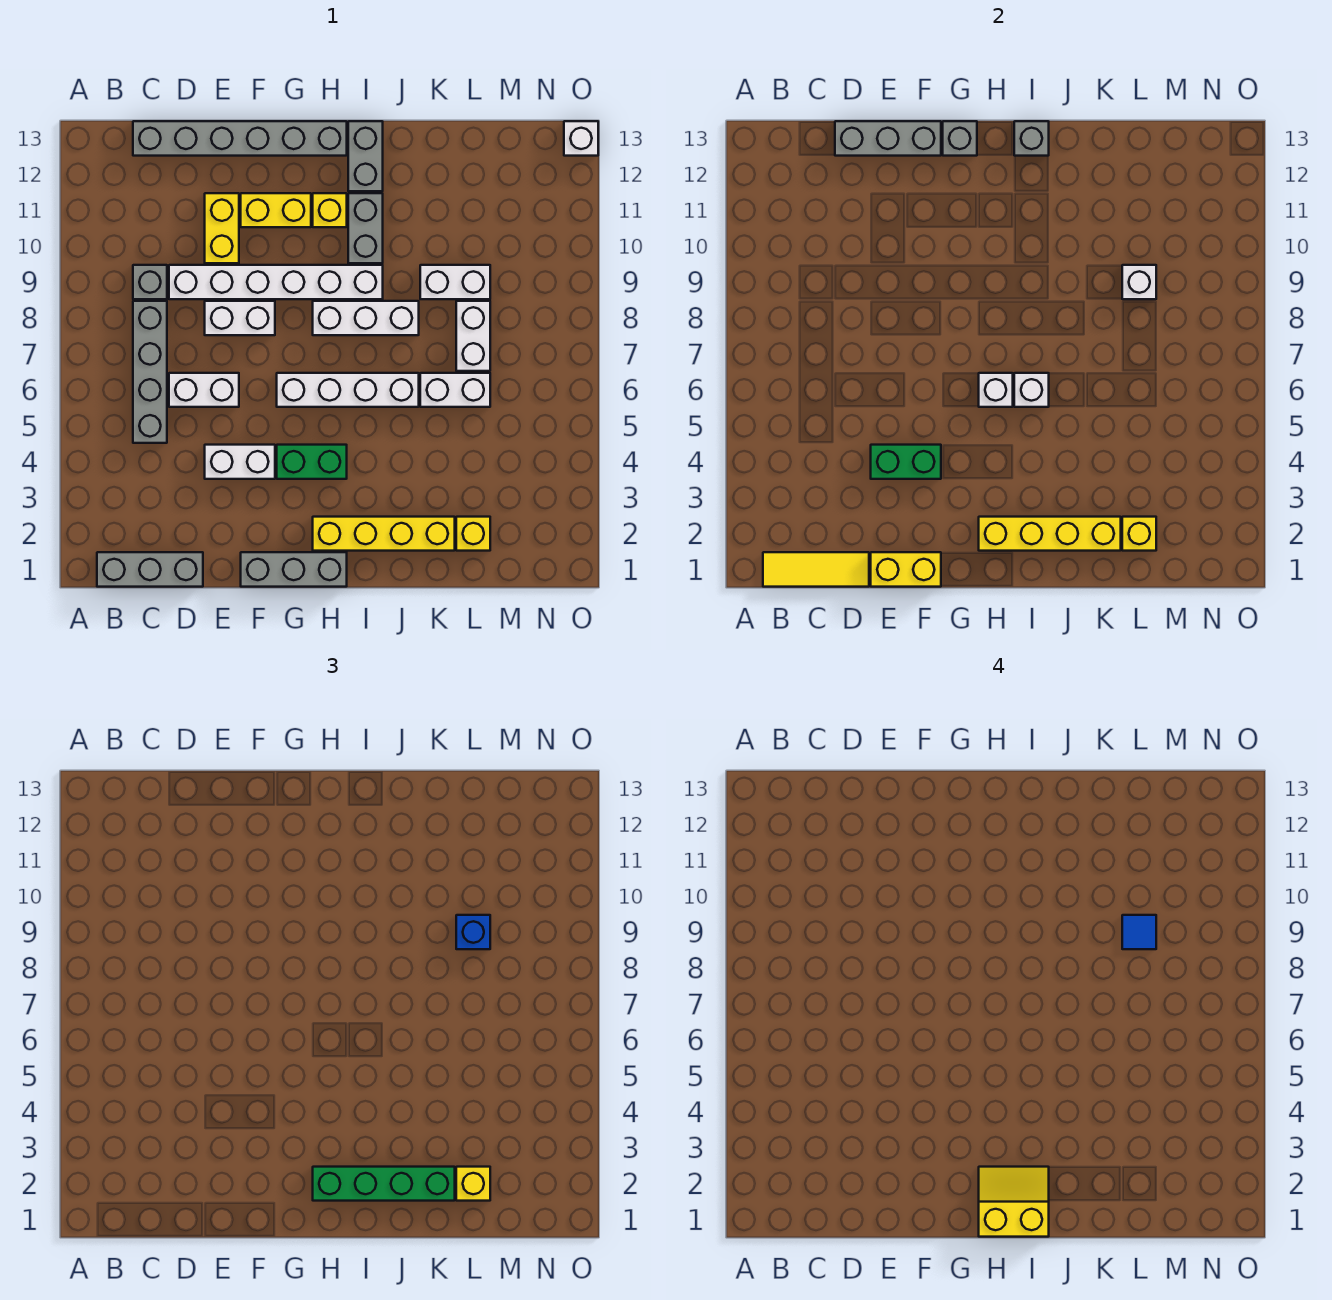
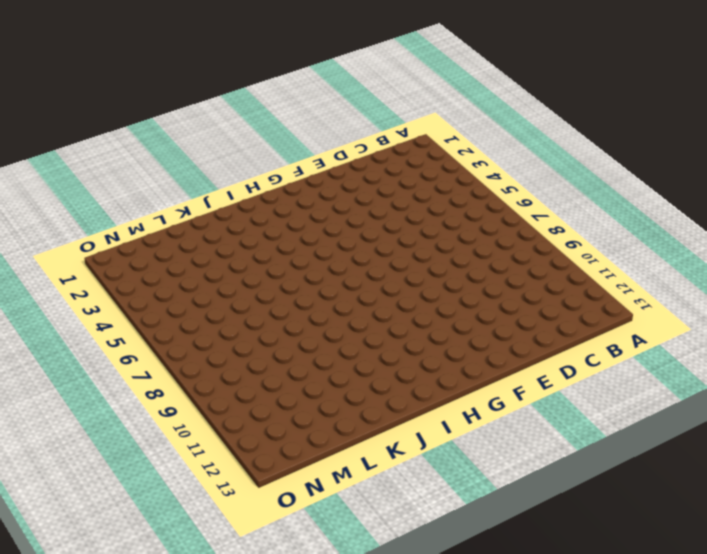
none -> grey 1x3 brick [97,552,203,587]
none -> grey 1x4 brick [133,301,167,443]
none -> grey 1x1 brick [133,265,167,299]
none -> grey 1x6 brick [133,121,347,156]

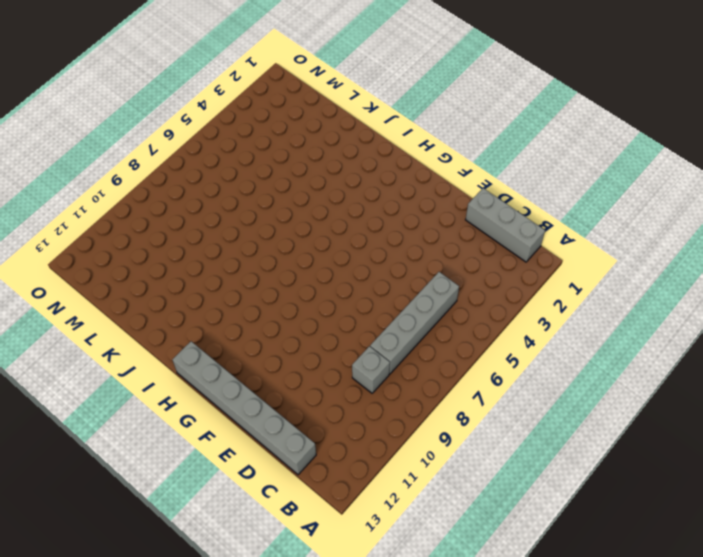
none -> white 1x2 brick [169,373,239,407]
none -> white 1x6 brick [169,265,383,299]
none -> white 1x2 brick [205,445,275,479]
none -> white 1x2 brick [205,301,275,335]

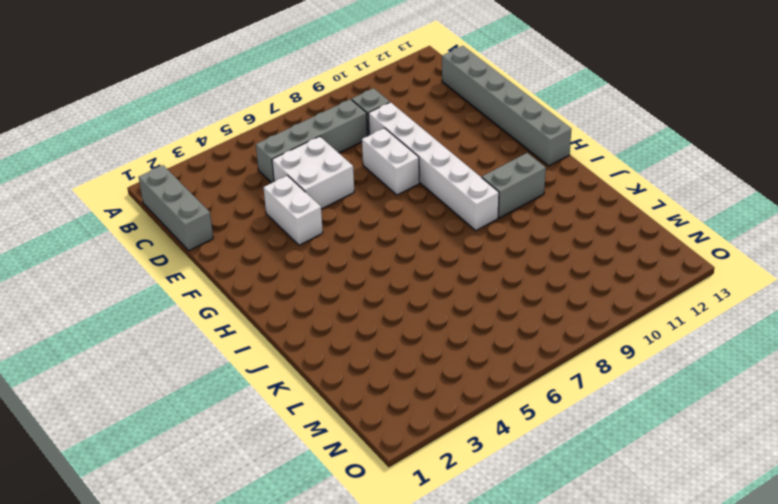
white 2x2 brick [272,136,354,209] -> white 1x2 brick [169,373,239,407]
none -> yellow 1x2 brick [205,193,239,263]
none -> grey 1x3 brick [241,552,347,587]
none -> yellow 1x2 brick [241,193,311,227]
none -> green 1x2 brick [277,445,347,479]

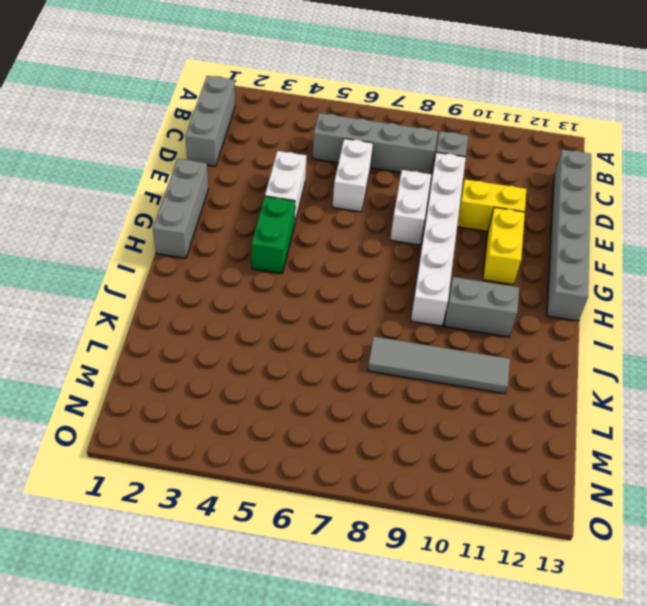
grey 1x4 tile [368,337,510,394] -> white 1x2 brick [420,265,490,299]
none -> white 1x4 brick [277,373,419,407]
none -> yellow 1x4 brick [313,517,455,551]
none -> white 1x3 brick [313,301,419,335]
none -> yellow 1x1 brick [313,193,347,227]

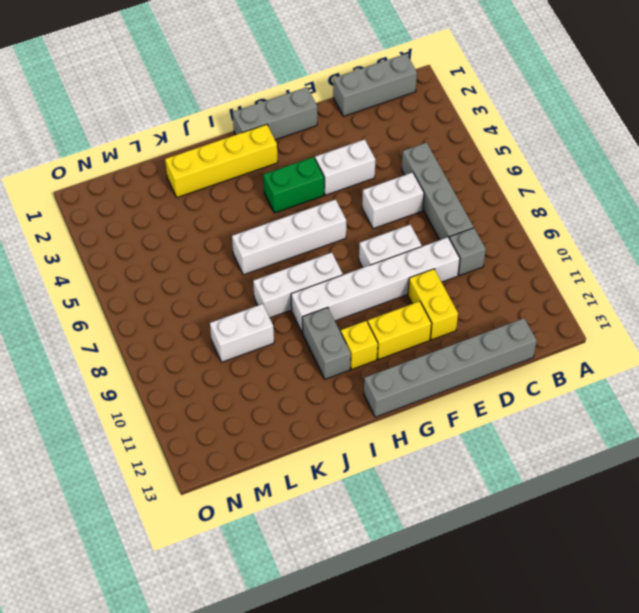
none -> grey 1x2 brick [348,121,383,191]
none -> white 1x2 brick [420,373,490,407]
none -> yellow 1x1 brick [456,517,490,551]
none -> white 1x2 brick [456,301,490,371]

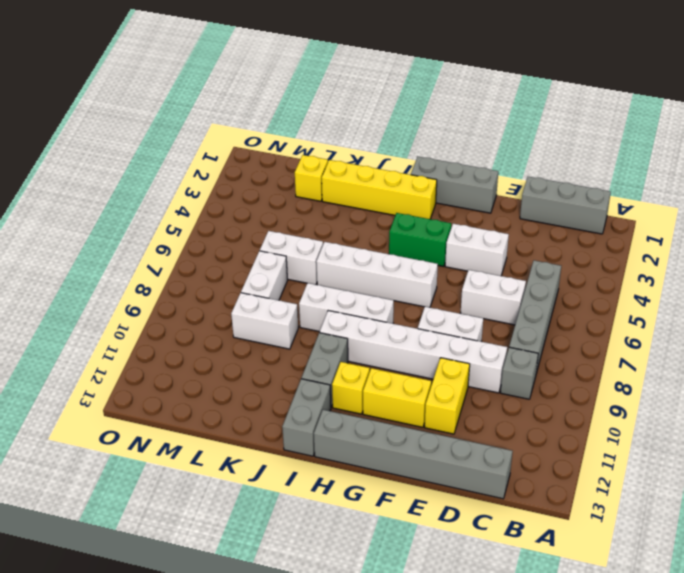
none -> white 1x1 brick [564,121,598,156]
none -> yellow 1x3 tile [763,552,869,587]
none -> grey 1x3 brick [835,121,941,156]
none -> yellow 1x2 brick [871,552,941,587]

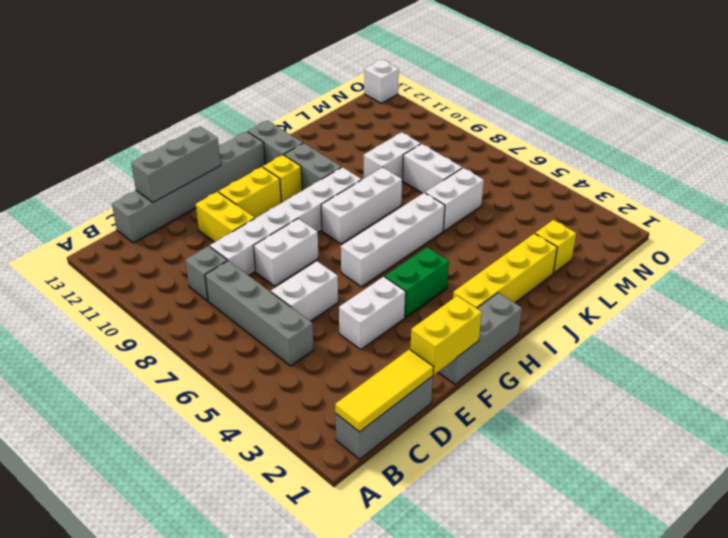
none -> green 1x2 brick [871,445,941,479]
none -> grey 1x1 brick [943,121,977,156]
none -> yellow 1x4 brick [979,517,1121,551]
none -> white 1x1 brick [979,373,1013,407]

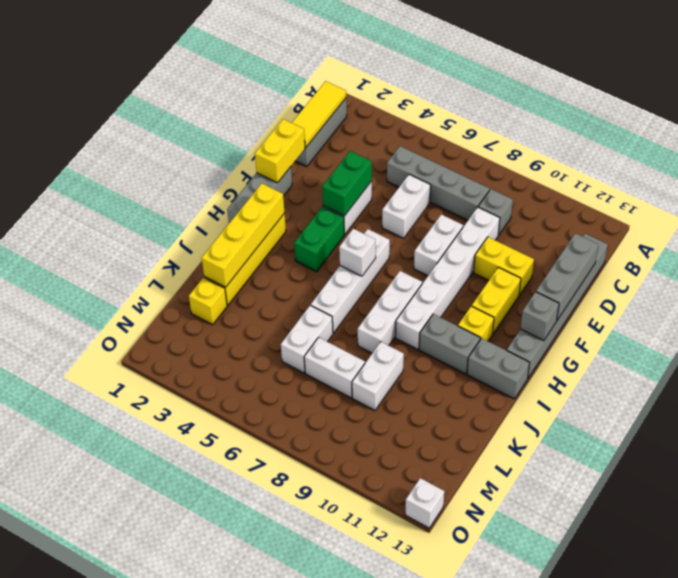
none -> white 1x1 brick [1014,373,1049,407]
none -> grey 1x1 brick [1014,121,1049,156]
none -> yellow 1x1 brick [1122,517,1156,551]
none -> white 1x1 brick [1122,265,1156,299]

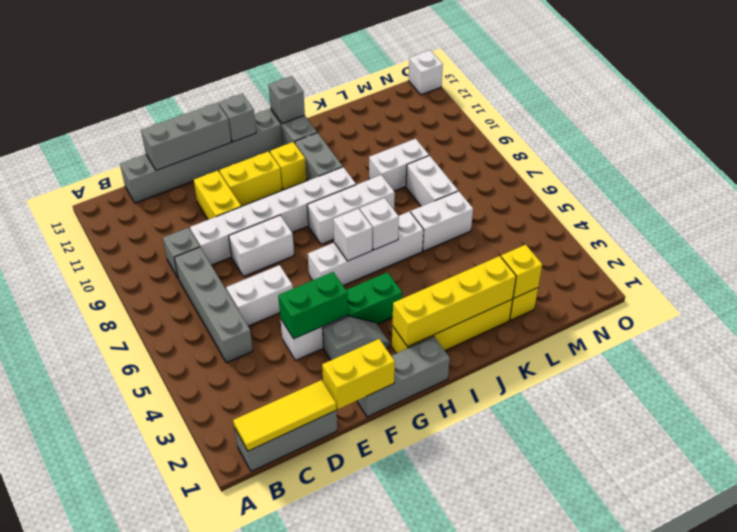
grey 1x2 slope [322,316,390,360] -> none
none -> white 1x1 brick [1122,265,1156,299]
none -> green 1x4 brick [313,1167,455,1201]
none -> yellow 1x1 brick [456,1167,490,1201]
none -> blue 1x1 brick [456,915,490,949]

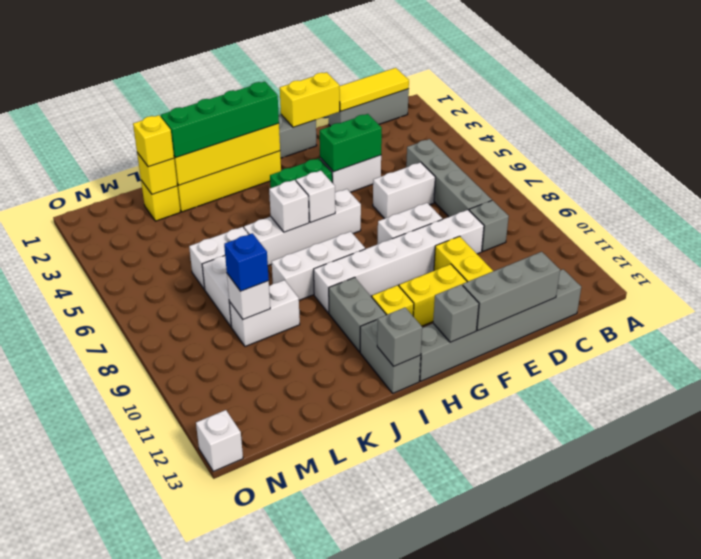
none -> yellow 2x2 slope [979,1167,1049,1237]
none -> blue 1x1 tile [1122,915,1156,949]

